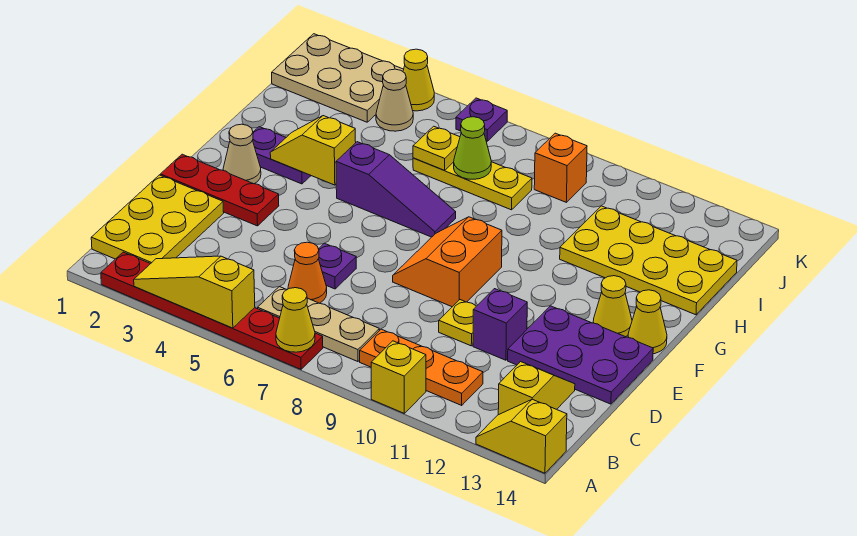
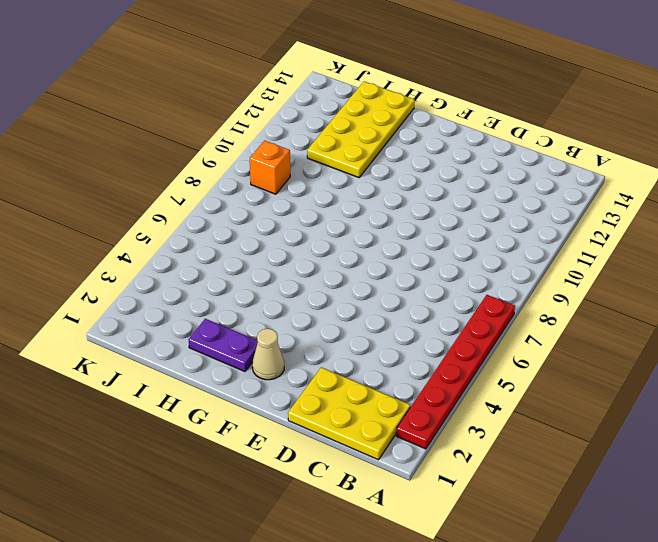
purple 1x2 plate [189,319,258,371] -> purple 1x2 plate turned to [253,127,311,184]
none -> yellow 1x1 brick [371,341,426,413]
none -> yellow 1x2 slope [476,399,567,473]
none -> tan 1x3 plate [258,287,379,362]
none -> orange 1x3 plate [360,329,483,405]

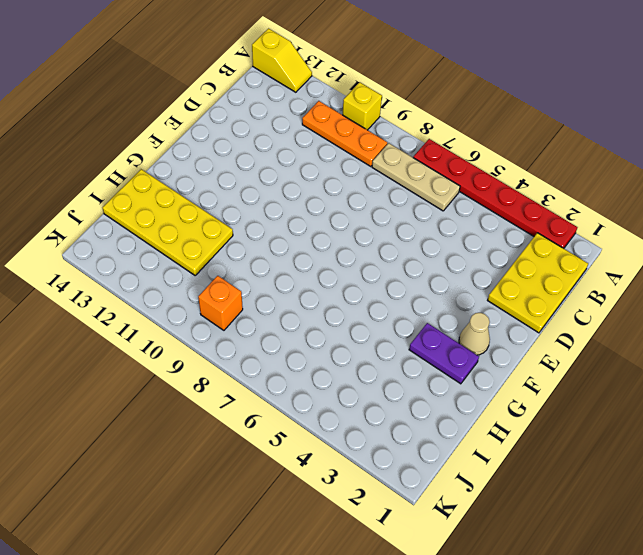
none -> yellow 1x2 slope [498,362,575,415]
none -> orange 1x1 cone [288,242,327,303]
none -> purple 1x1 plate [318,243,356,289]
none -> yellow 1x1 plate [439,300,476,346]

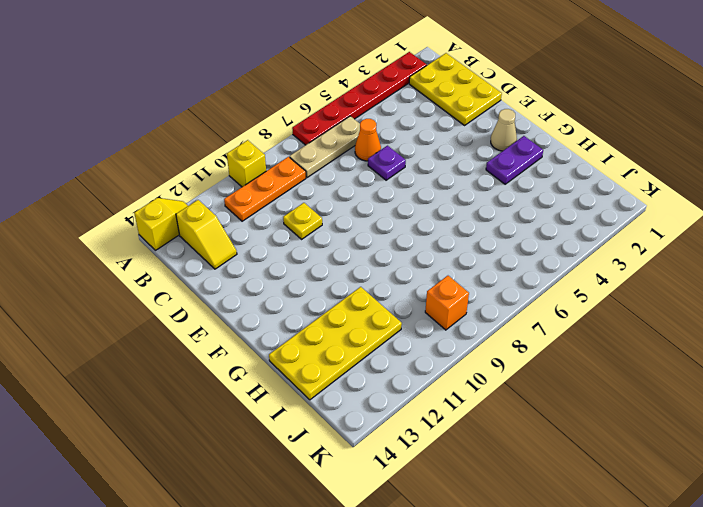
none -> purple 1x1 brick [473,289,527,360]
none -> purple 2x3 plate [508,306,653,404]
none -> red 1x3 plate [160,154,279,226]
none -> orange 2x2 slope [393,217,502,307]

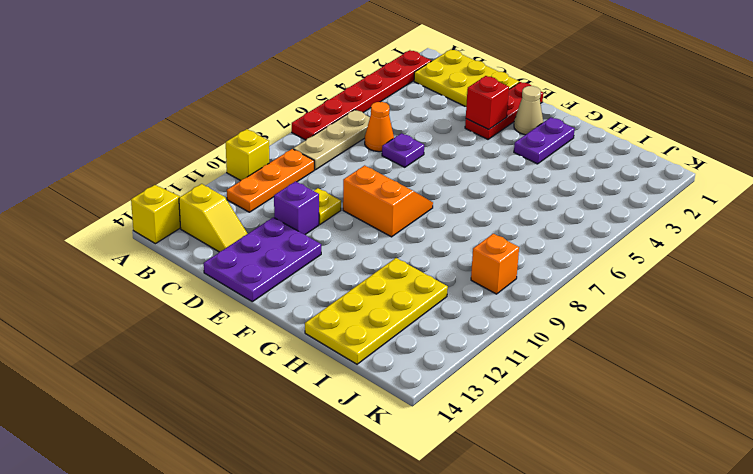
red 1x1 brick [466,76,509,129] -> none
none -> yellow 1x1 cone [593,276,632,337]
none -> yellow 1x1 cone [628,290,667,354]
none -> purple 1x3 slope [336,142,456,237]
none -> yellow 1x3 plate [413,158,532,210]

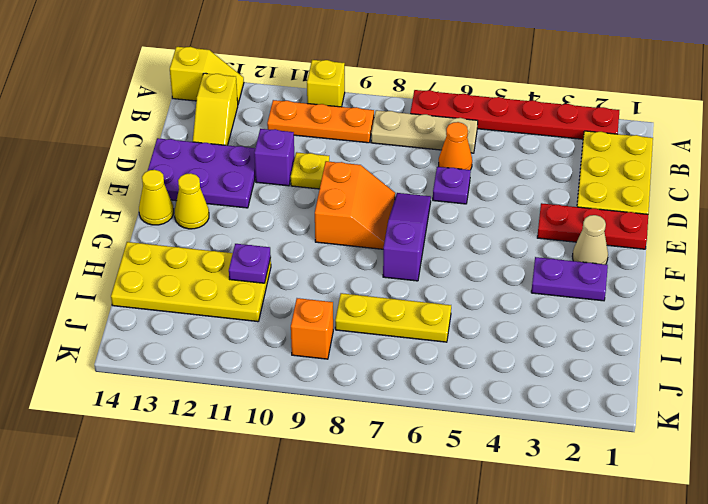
purple 1x3 slope [383,193,431,281] -> purple 1x3 slope turned to [336,142,456,237]
purple 1x1 plate [229,244,271,283] -> purple 1x1 plate moved to [456,98,507,141]
none -> tan 2x3 plate [272,34,404,122]
none -> tan 1x1 cone [376,69,413,131]
none -> yellow 1x1 cone [403,49,434,111]
none -> yellow 1x3 slope [134,256,255,328]

